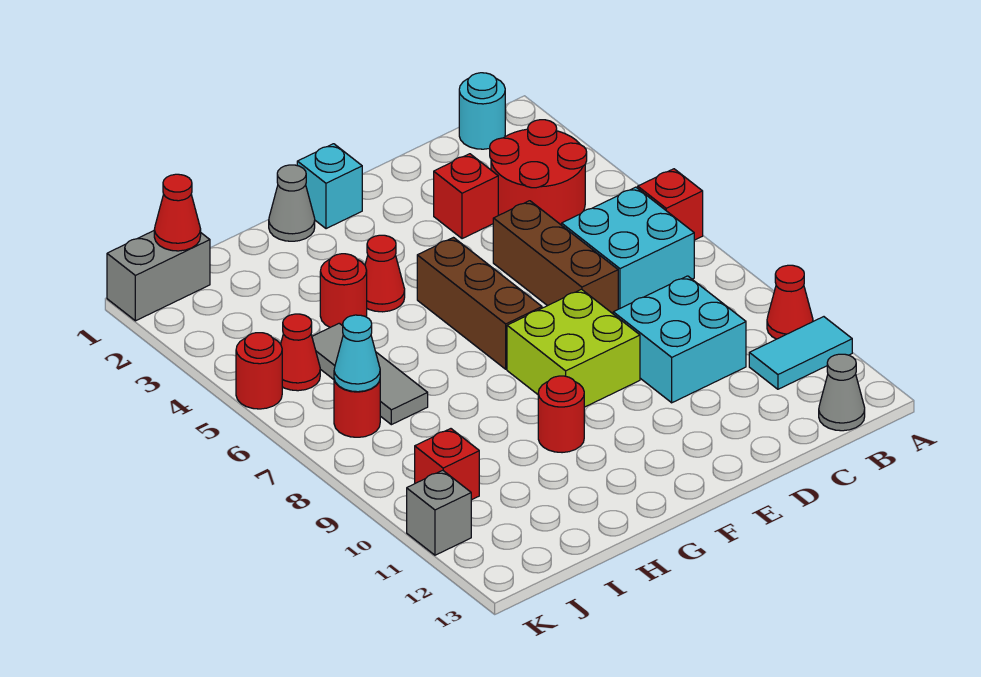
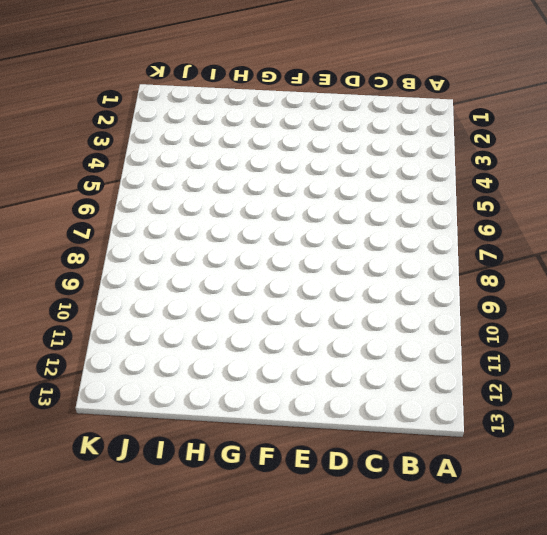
none -> red 1x1 brick [638,169,703,240]
none -> red 1x1 cone [767,265,813,339]
none -> cyan 1x2 tile [749,317,852,389]

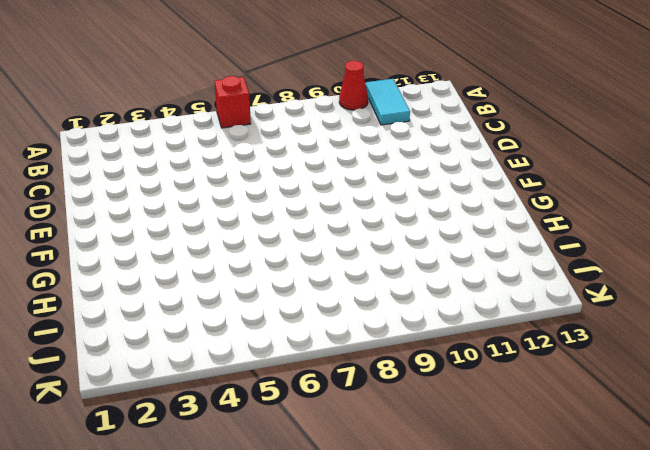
none -> cyan 1x1 round brick [459,73,505,149]
none -> red 2x2 round brick [490,120,587,225]
none -> cyan 2x2 brick [562,187,694,309]

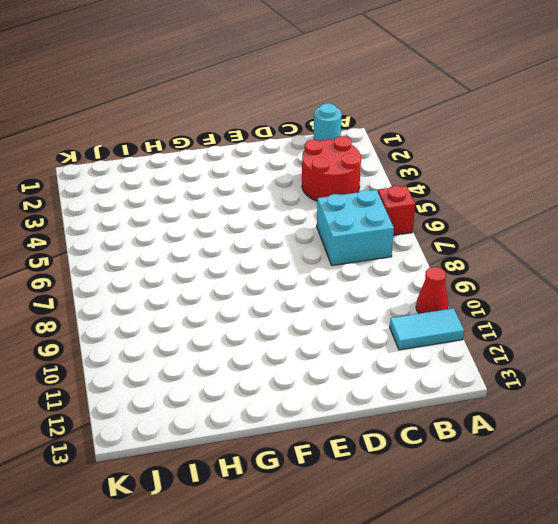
none -> grey 1x1 cone [819,354,865,431]
none -> cyan 2x2 brick [613,276,746,403]
none -> red 1x1 brick [434,154,498,239]

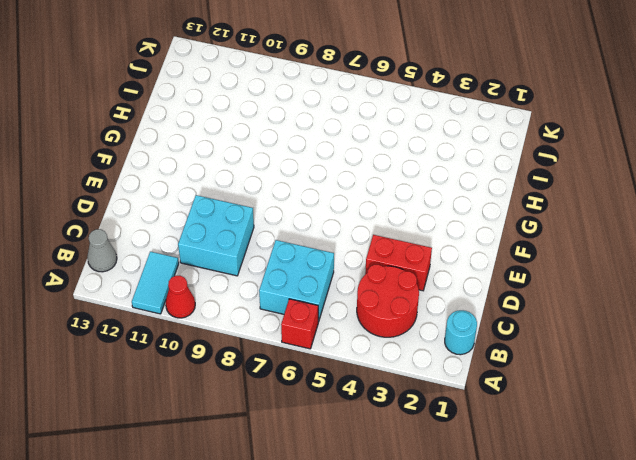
red 1x2 brick [365,235,432,291] -> red 1x1 brick [434,154,498,239]
none -> brown 1x3 brick [493,201,618,314]
none -> lime 2x2 brick [507,289,640,407]
none -> cyan 1x1 brick [297,144,362,229]

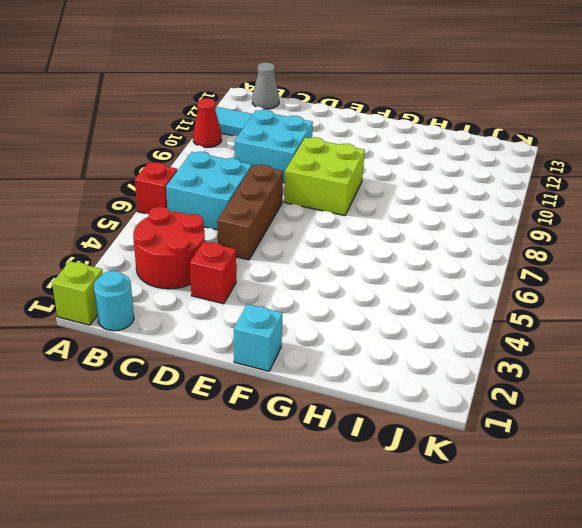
lime 1x1 brick [52,261,103,325] -> none
none -> brown 1x3 brick [417,238,542,369]
none -> grey 1x1 cone [269,165,315,241]
none -> red 1x1 cone [365,235,405,312]

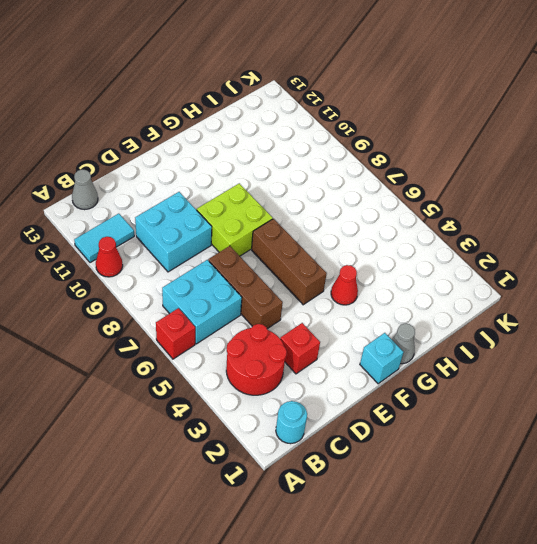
none -> red 1x1 round brick [538,376,584,453]
none -> red 1x1 round brick [320,254,367,327]
none -> grey 1x3 tile [312,323,428,425]

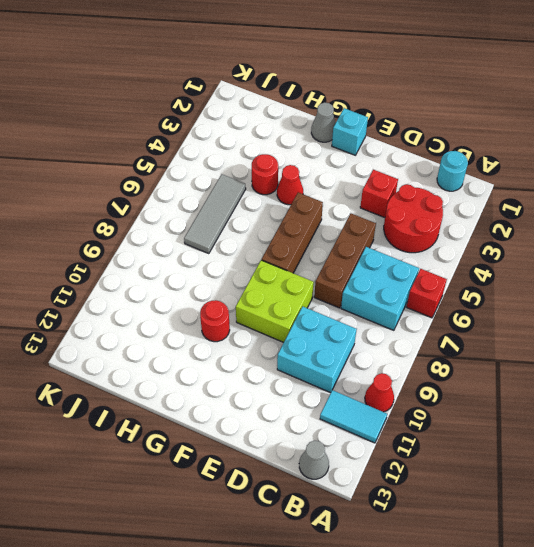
none -> grey 1x2 brick [107,231,210,321]
none -> red 1x1 cone [281,314,320,391]
none -> red 1x1 round brick [334,379,380,437]

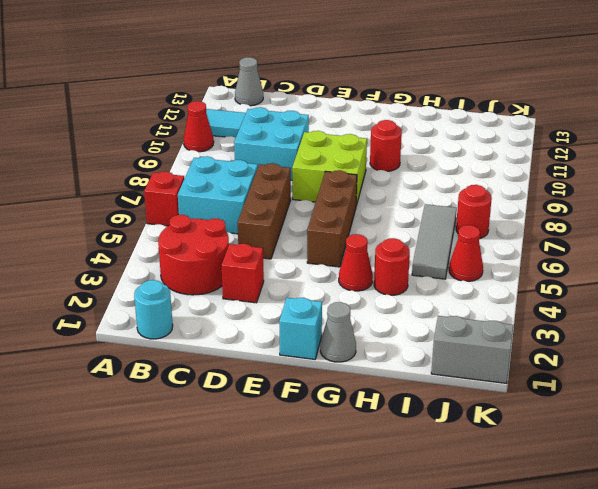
none -> red 1x1 brick [415,429,479,500]
none -> red 1x1 round brick [236,333,282,409]
none -> grey 1x1 brick [407,470,471,555]

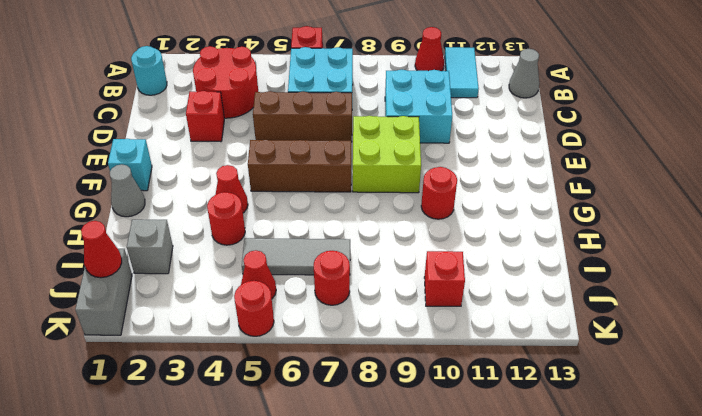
grey 1x1 brick [127,220,173,274] -> grey 1x1 brick moved to [407,470,471,555]
none -> cyan 1x1 cone [334,315,380,392]

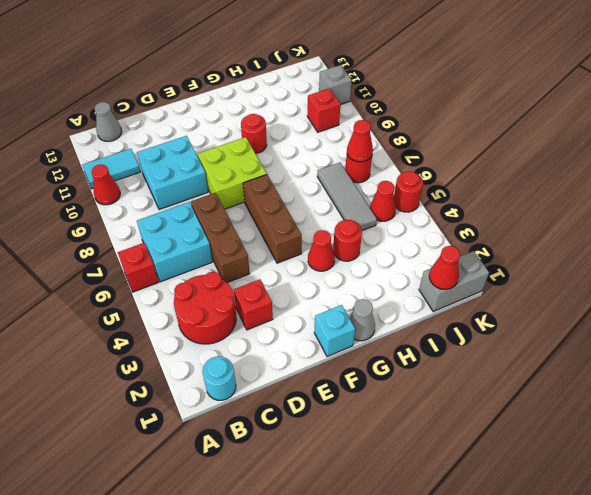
red 1x1 cone [347,120,373,162] -> cyan 1x1 cone [334,315,380,392]

